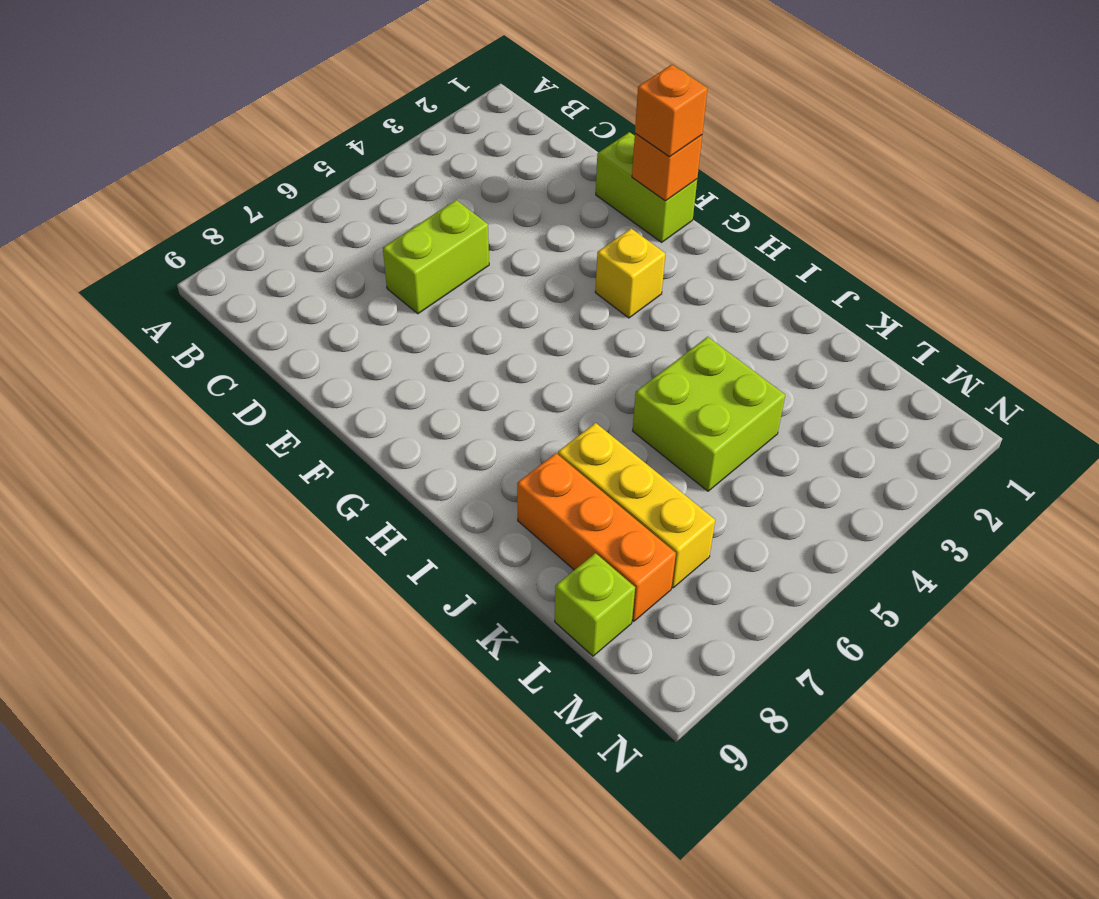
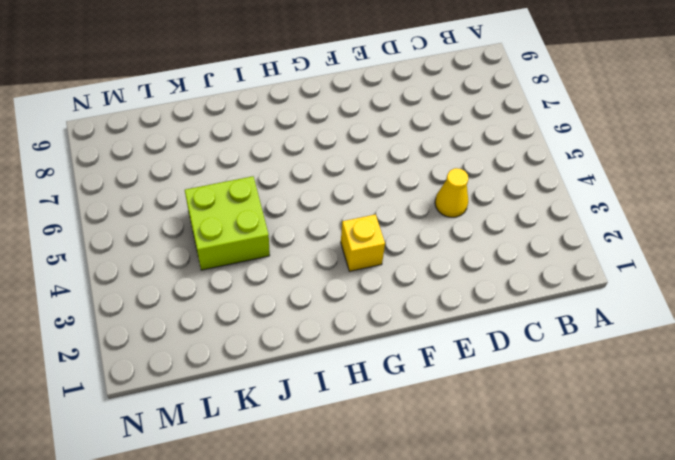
yellow 1x1 cone [435,168,468,217] -> none
none -> lime 1x2 brick [383,200,489,314]
none -> lime 1x2 brick [596,132,697,242]

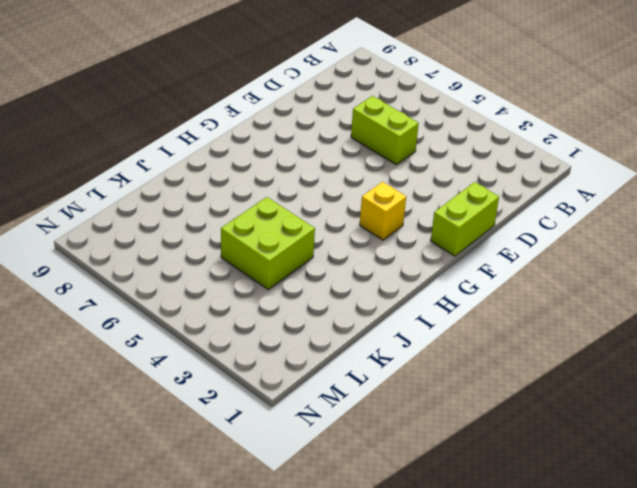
none -> yellow 1x3 brick [558,423,715,588]
none -> orange 1x3 brick [517,453,676,621]

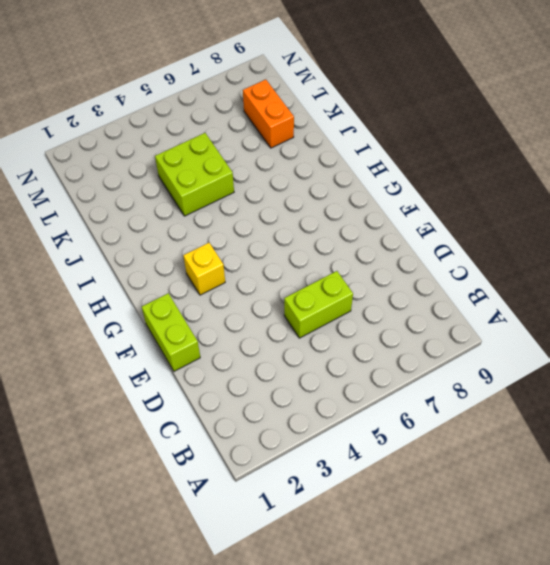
orange 1x2 brick [243,80,294,148] -> orange 1x3 brick [517,453,676,621]
none -> yellow 1x3 brick [558,423,715,588]
none -> lime 1x1 brick [555,553,635,656]

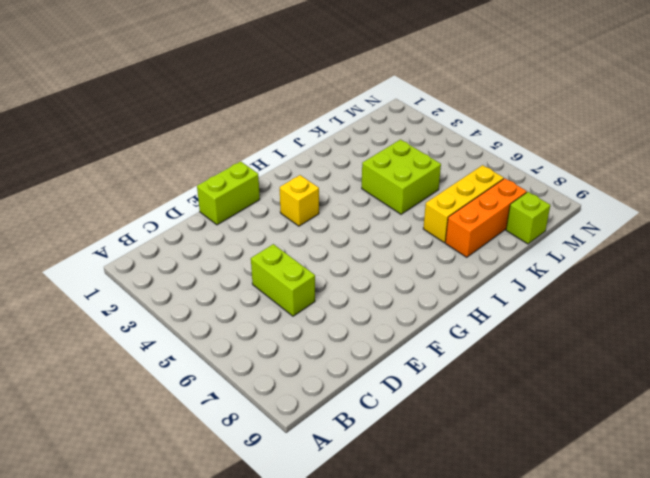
none -> orange 1x1 brick [632,133,702,201]
none -> orange 1x1 brick [635,65,708,157]

